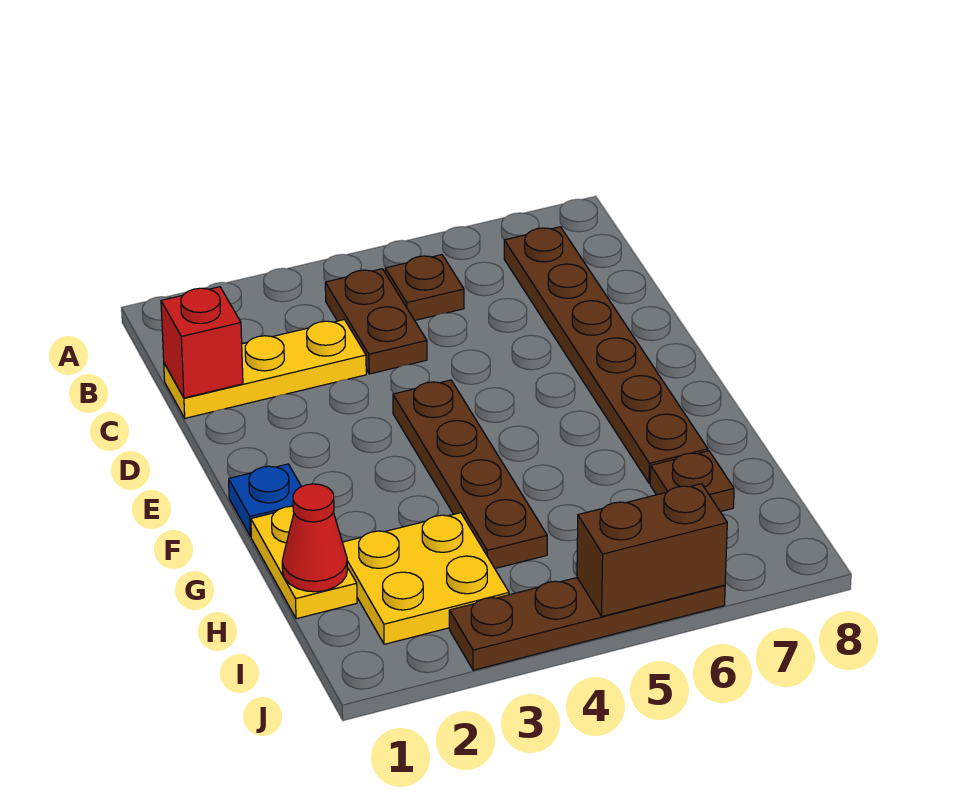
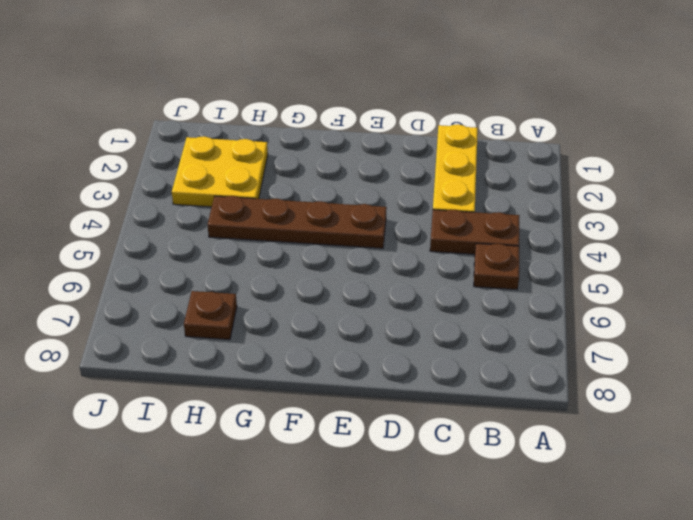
none -> brown 1x6 plate [504,227,708,483]
none -> blue 1x1 plate [229,464,301,537]
none -> yellow 1x2 plate [251,506,357,619]

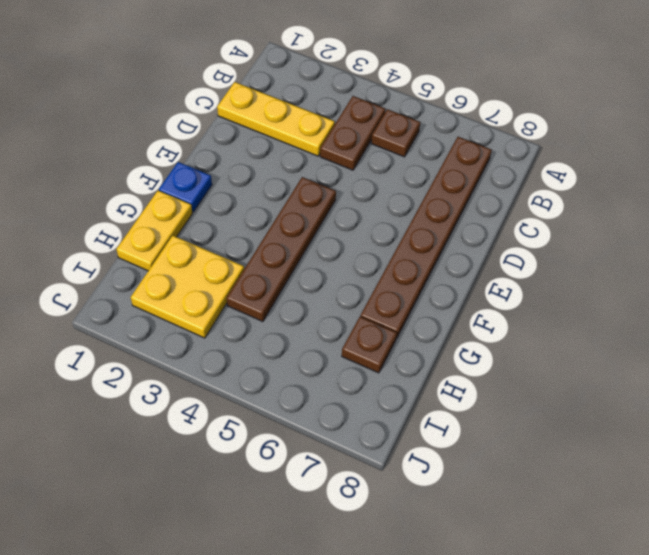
none -> brown 1x4 plate [449,578,725,670]
none -> red 1x1 brick [161,287,243,398]
none -> red 1x1 cone [282,484,348,592]

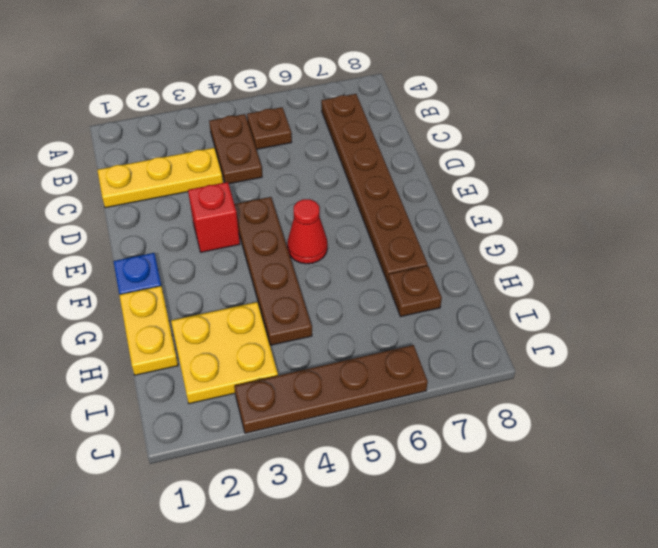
red 1x1 brick [188,182,240,252] -> red 1x1 brick moved to [161,287,243,398]
red 1x1 cone [287,199,328,264] -> red 1x1 cone moved to [282,484,348,592]
none -> brown 1x2 brick [577,484,727,616]

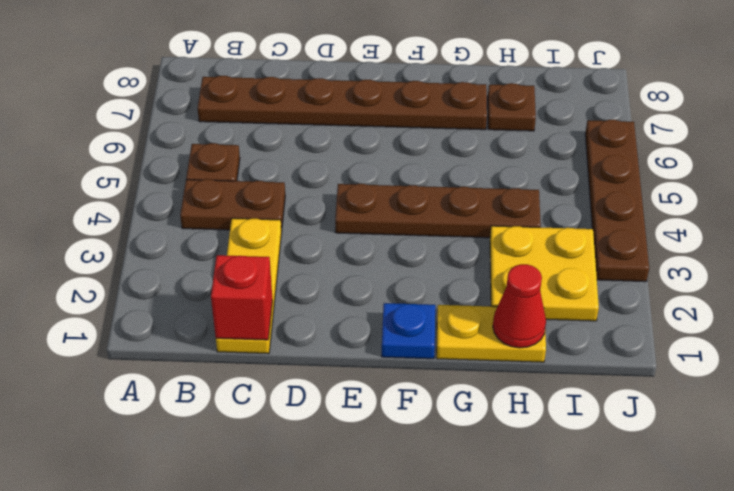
none -> brown 1x2 brick [577,484,727,616]

